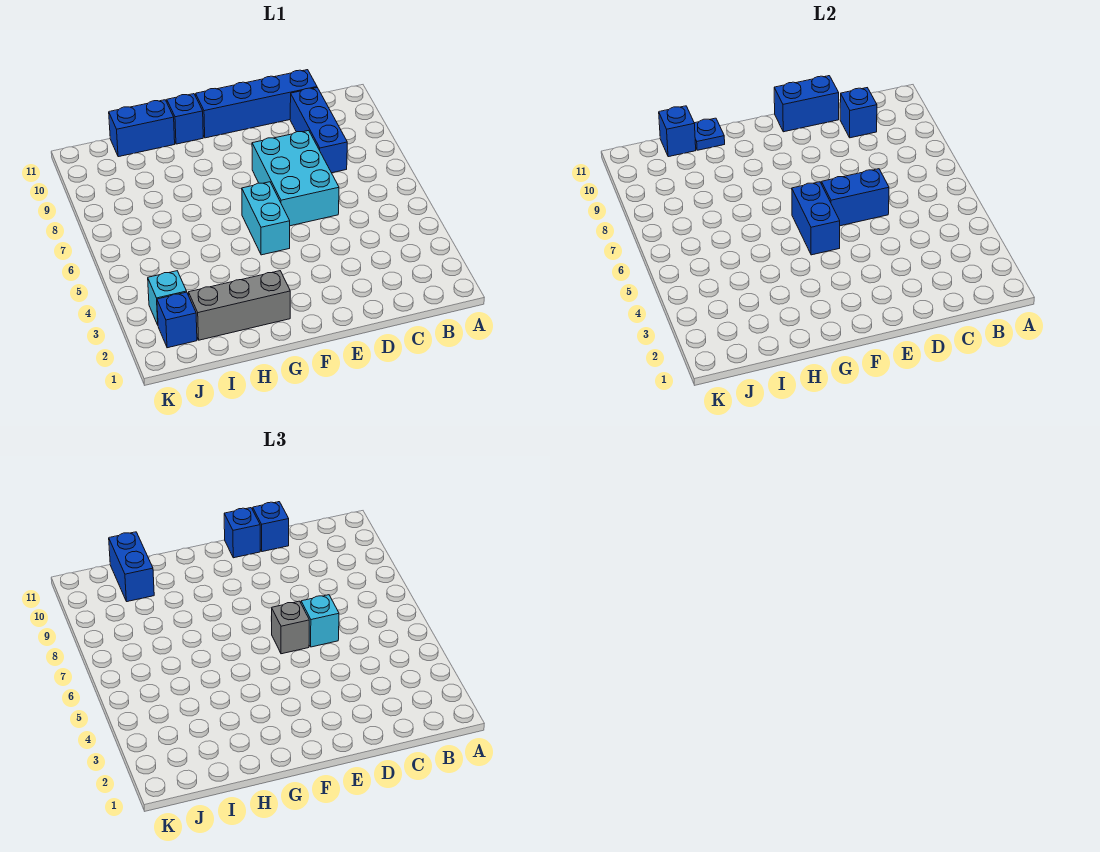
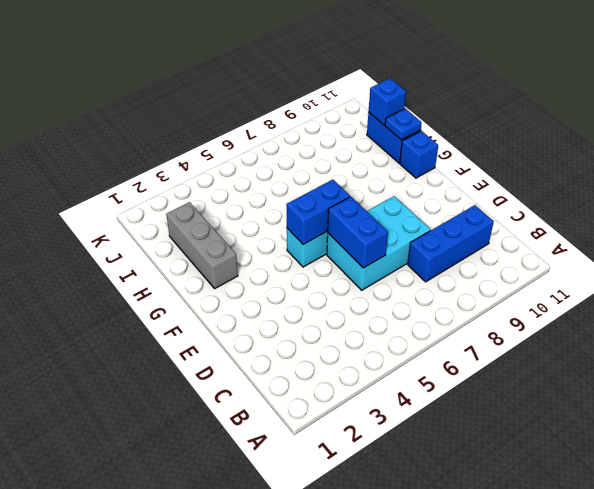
none -> blue 1x4 brick [196,70,317,138]
none -> blue 1x1 brick [157,292,197,348]
none -> cyan 1x1 brick [148,271,187,325]

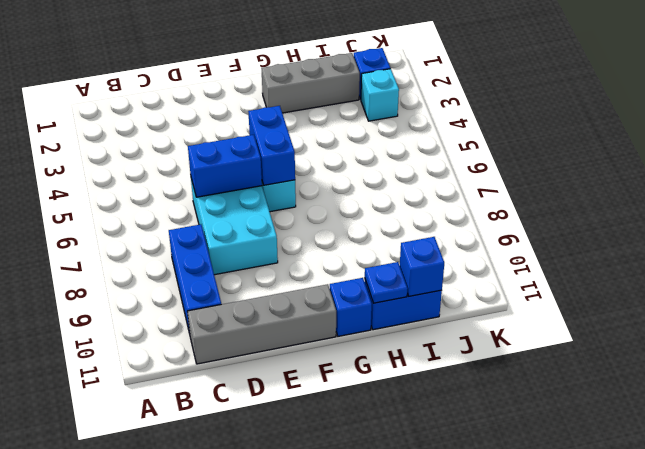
grey 1x4 brick [187,284,336,364] -> blue 1x4 brick [196,70,317,138]
none -> blue 1x1 brick [840,88,877,138]
none -> blue 1x2 brick [774,76,839,132]
none -> cyan 1x1 brick [301,595,339,647]

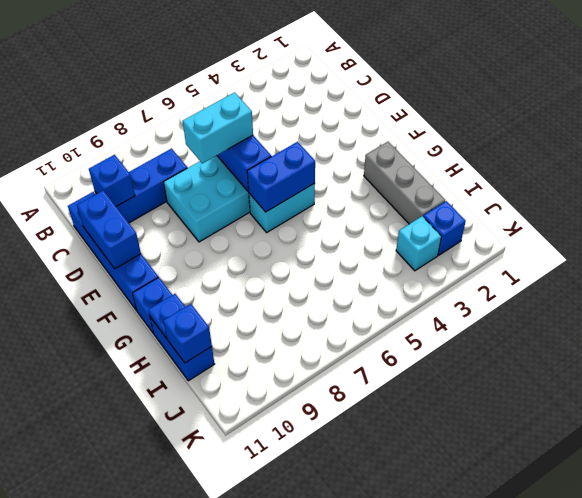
cyan 1x2 brick [183,92,253,163] -> cyan 1x1 brick [301,595,339,647]
none -> blue 1x1 brick [253,502,289,552]
none -> grey 1x1 brick [271,601,309,654]
none -> blue 1x1 brick [224,508,260,558]

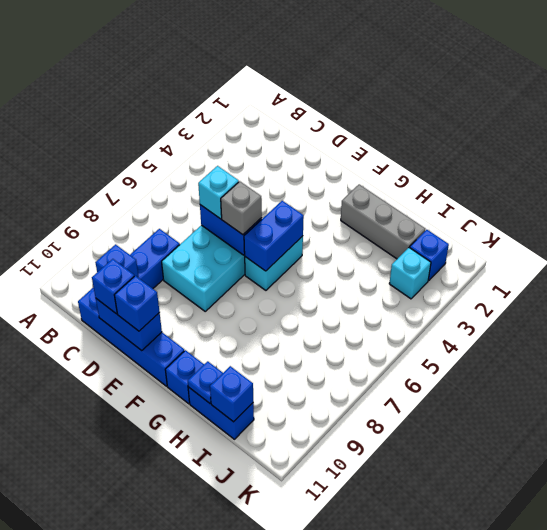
none -> blue 1x2 brick [109,532,154,602]

